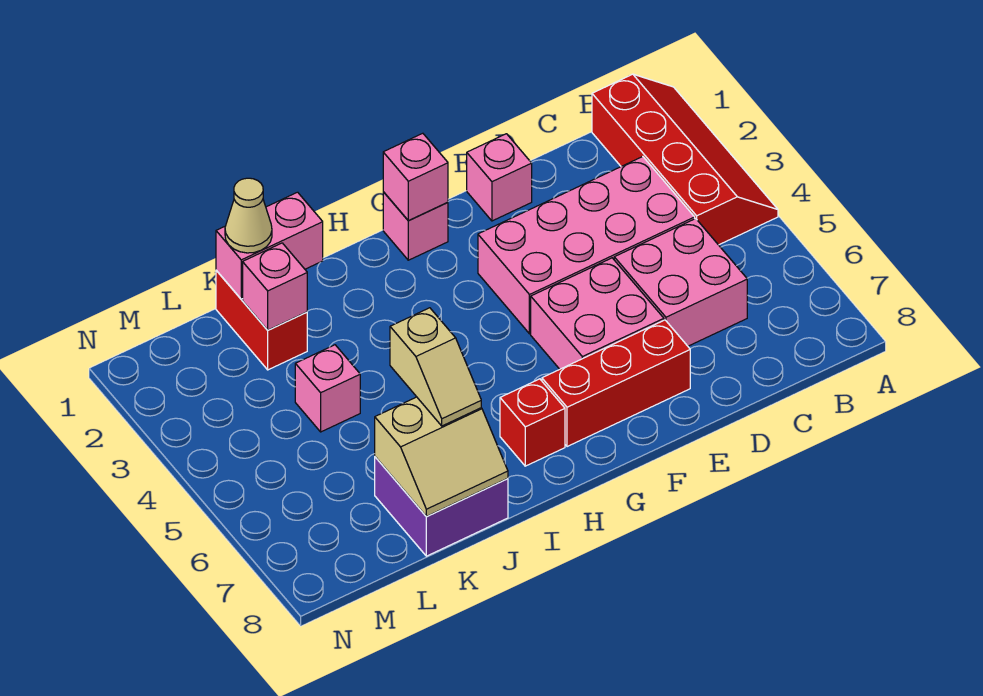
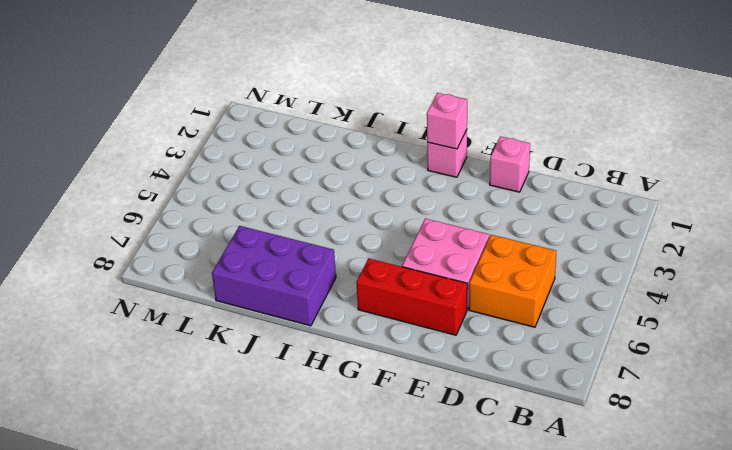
orange 2x2 brick [469,235,556,327] -> pink 2x2 brick [614,219,747,346]
purple 2x3 brick [212,226,336,326] -> purple 2x2 brick [375,457,508,556]
none -> red 2x4 slope [592,74,778,245]
none -> pink 2x4 brick [478,157,695,334]
none -> red 1x1 brick [500,379,565,466]

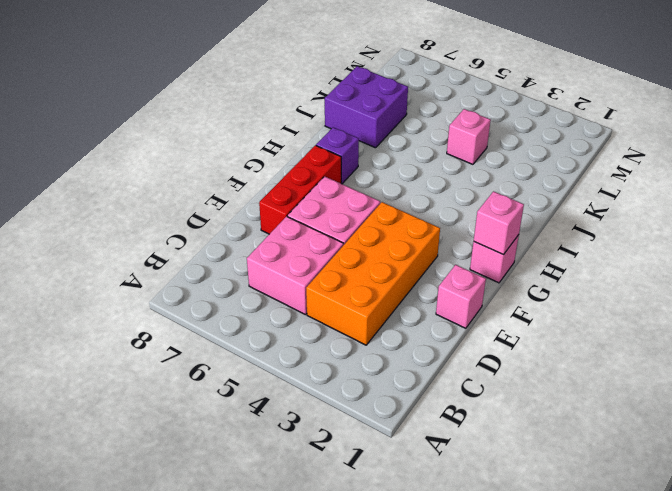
orange 2x4 brick [306,202,440,345] -> pink 2x4 brick [478,157,695,334]
purple 1x1 brick [316,127,359,184] -> red 1x1 brick [500,379,565,466]
none -> red 2x4 slope [592,74,778,245]
none -> red 1x2 brick [216,270,307,370]
none -> pink 1x2 brick [216,192,323,299]

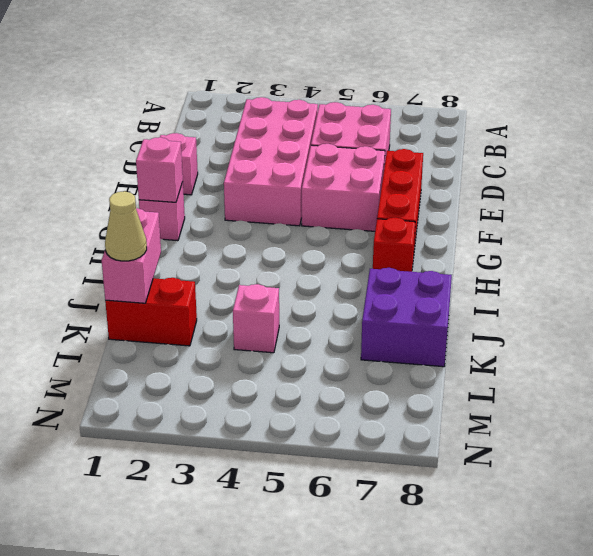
none -> red 2x4 slope [592,74,778,245]
none -> tan 2x2 slope [375,397,508,516]
none -> pink 1x1 brick [243,243,307,330]

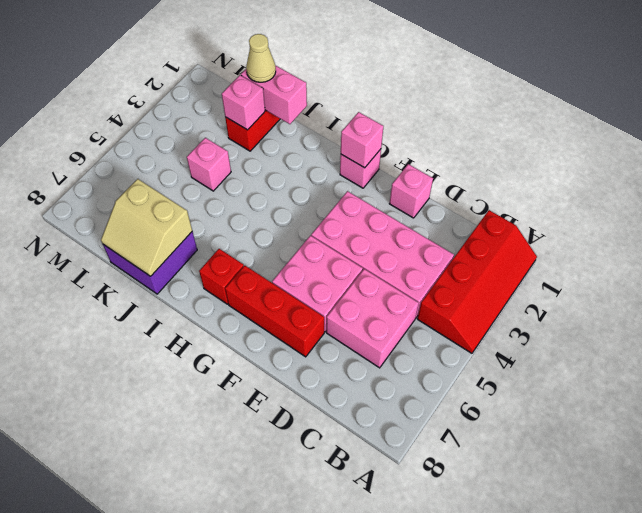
none -> tan 1x2 slope [390,308,481,426]

